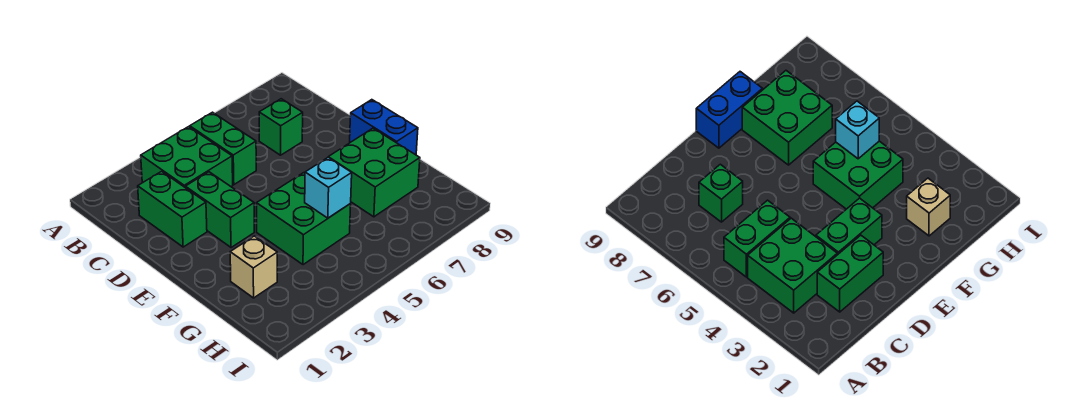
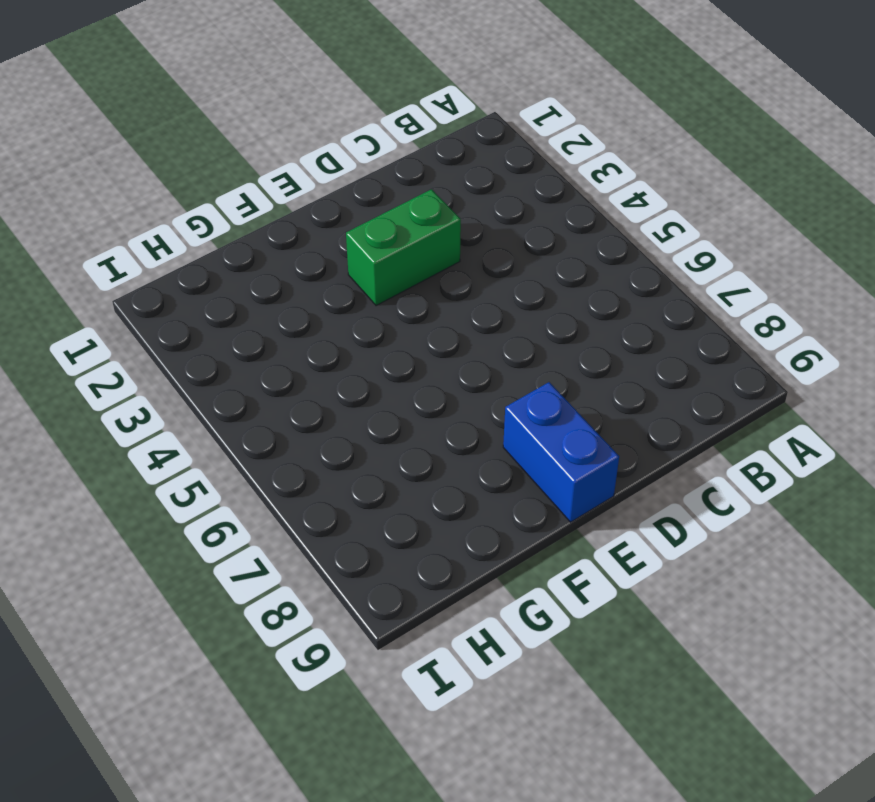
blue 1x2 brick [503,382,619,522] -> blue 1x2 brick turned to [350,100,418,155]
none -> green 2x2 brick [141,127,233,187]
none -> green 1x2 brick [190,112,256,185]

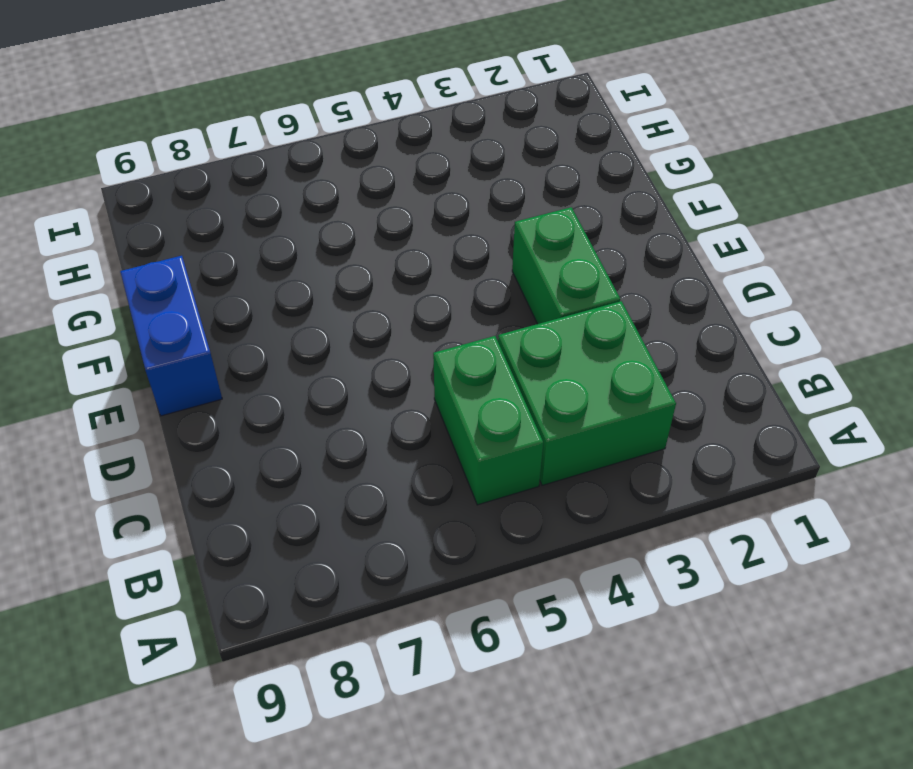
none -> green 1x2 brick [138,171,207,247]
none -> green 1x1 brick [259,99,303,155]

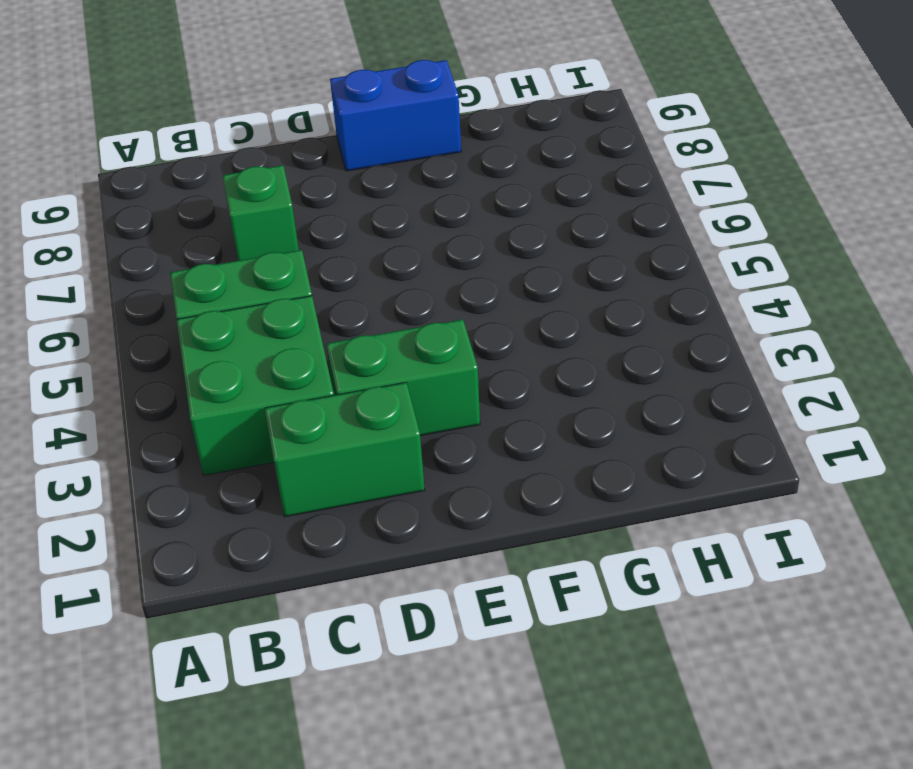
none -> green 2x2 brick [257,173,351,265]
none -> green 2x2 brick [329,128,420,217]

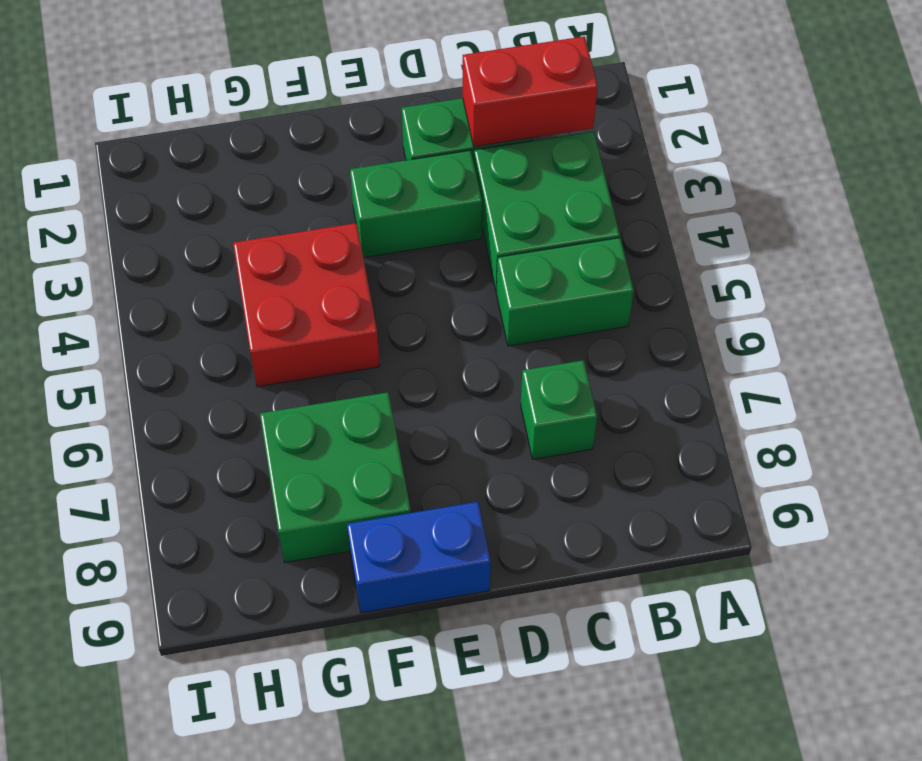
red 1x2 brick [463,36,598,147] -> none
red 2x2 brick [233,223,380,387] -> green 2x2 brick [257,173,351,265]
none -> tan 1x1 brick [230,236,277,298]
none -> cyan 1x1 brick [305,157,352,218]

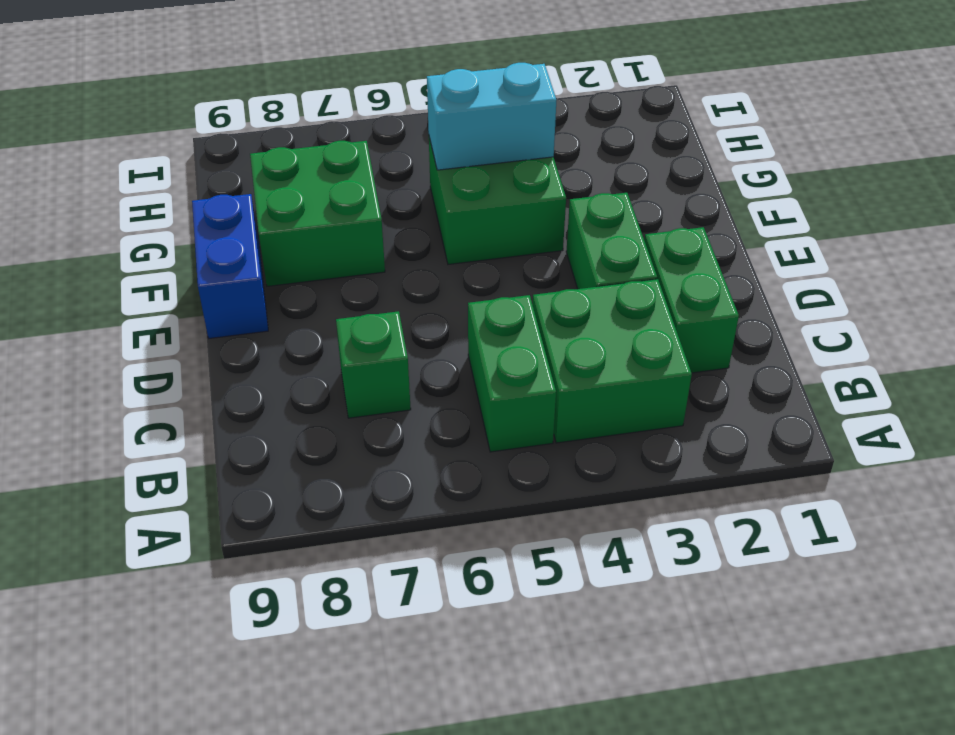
cyan 1x2 brick [427,63,556,170] -> cyan 1x1 brick [305,157,352,218]
none -> tan 1x1 brick [230,236,277,298]

